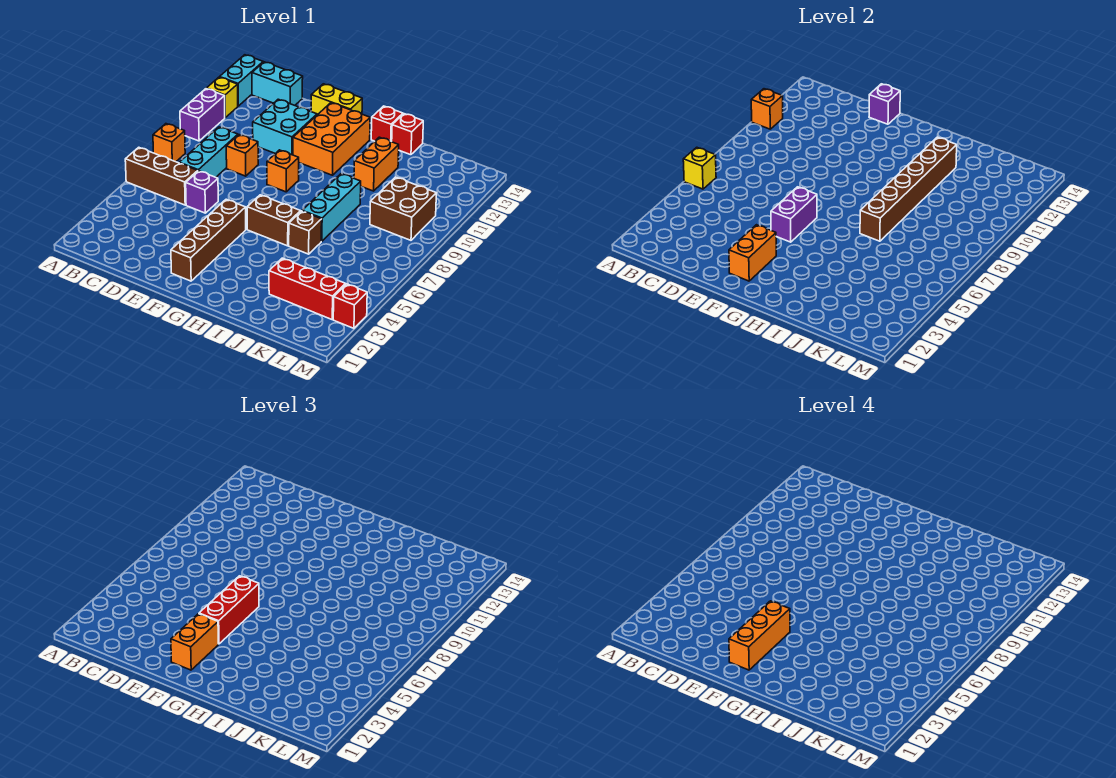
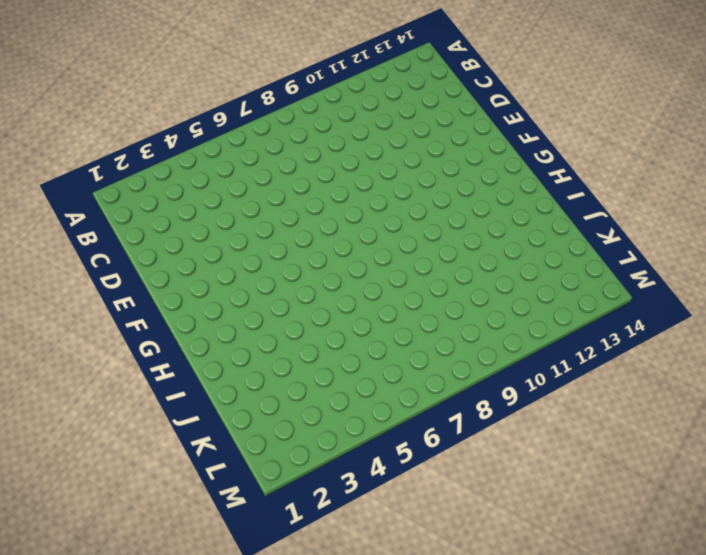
none -> brown 1x3 brick [125,147,198,205]
none -> orange 1x1 brick [153,124,185,162]
none -> purple 1x2 brick [180,89,225,141]
none -> yellow 1x1 brick [206,77,238,117]

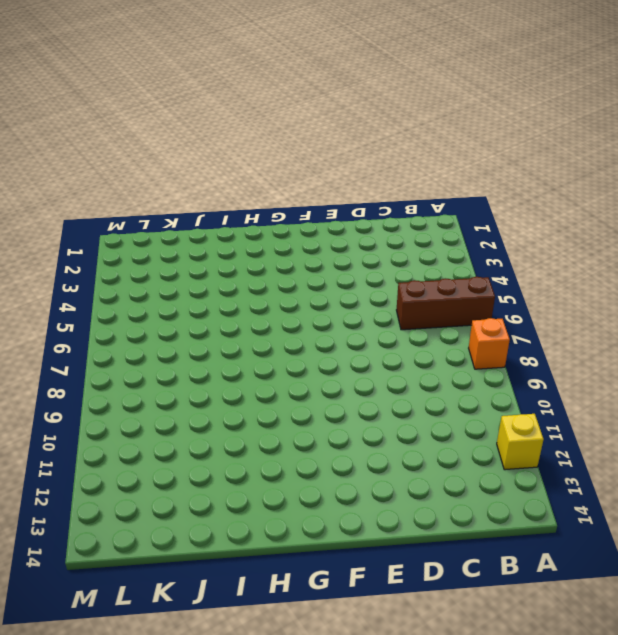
none -> purple 1x2 brick [180,89,225,141]
none -> cyan 1x2 brick [220,55,263,106]
none -> cyan 1x2 brick [252,62,303,105]
none -> cyan 1x3 brick [179,127,238,177]

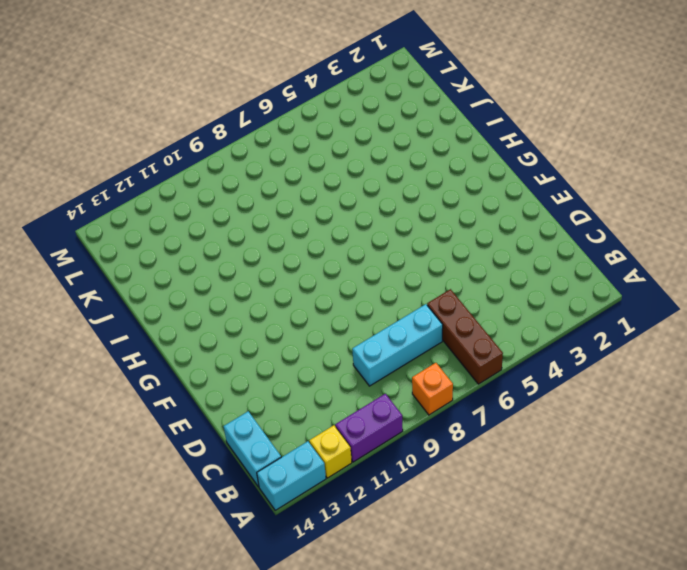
none -> purple 1x1 brick [186,171,218,213]
none -> orange 1x1 brick [226,135,258,176]
none -> cyan 2x2 brick [253,99,317,155]
none -> yellow 1x2 brick [311,84,362,115]

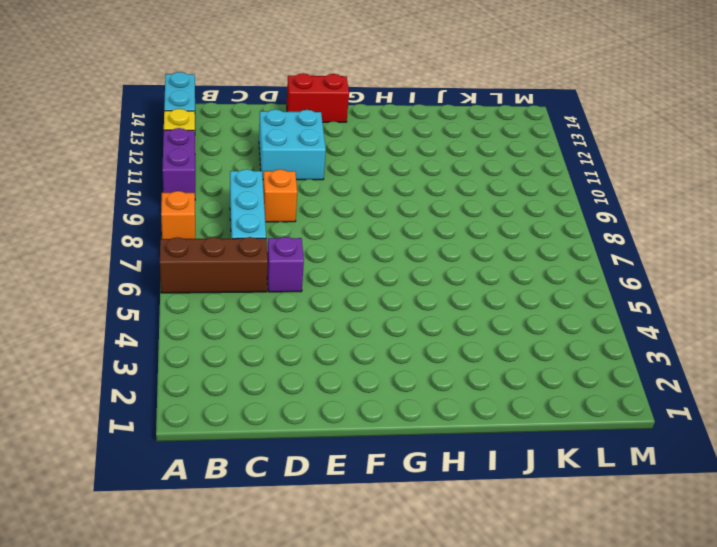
red 1x2 brick [287,73,349,122] -> yellow 1x2 brick [311,84,362,115]
none -> cyan 1x2 brick [252,62,303,105]
none -> brown 1x4 brick [171,199,246,281]
none -> orange 1x1 brick [267,150,299,192]
none -> orange 2x3 brick [293,103,370,175]

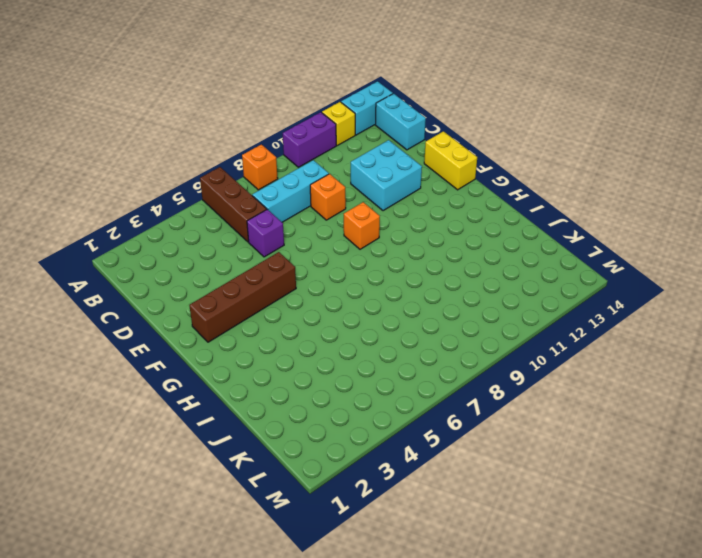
none -> orange 2x3 brick [293,103,370,175]
none -> brown 1x2 brick [247,195,301,246]
none -> red 1x1 brick [371,106,403,142]
none -> brown 1x1 brick [289,211,322,254]

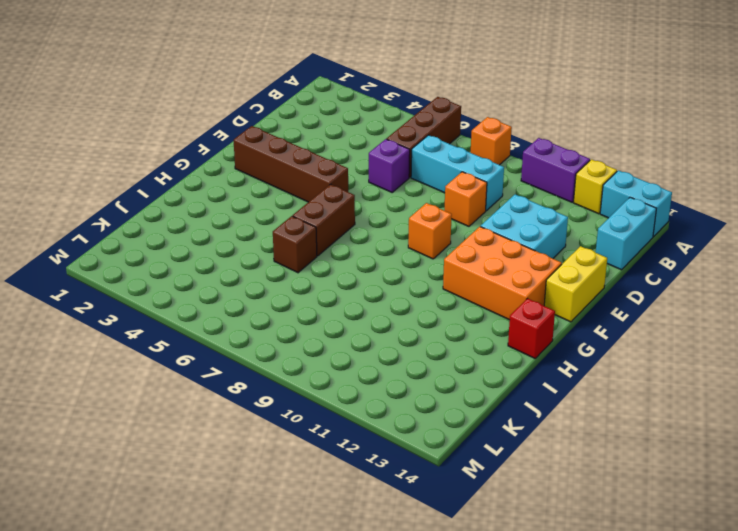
none -> cyan 1x3 brick [302,174,361,241]
none -> orange 1x2 brick [354,137,399,191]
none -> red 1x1 brick [392,114,423,155]
none -> red 1x3 brick [269,258,346,319]

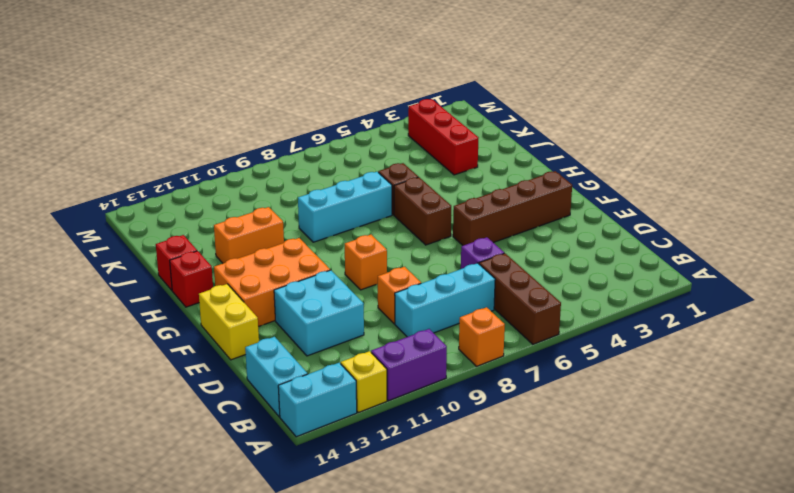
none -> brown 2x2 brick [370,177,436,240]
none -> red 1x1 brick [333,284,367,328]
none -> yellow 1x1 brick [683,147,716,189]
none -> orange 1x1 brick [751,89,783,129]

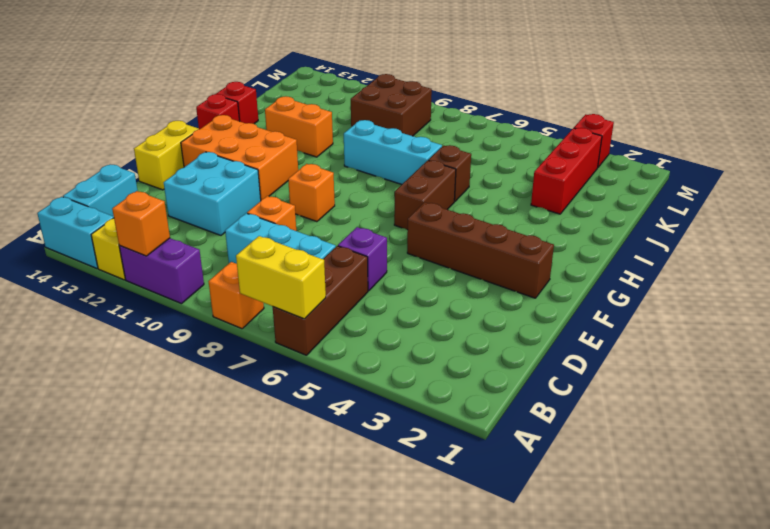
yellow 1x2 brick [236,236,326,319] -> yellow 1x1 brick [683,147,716,189]
none -> purple 1x1 brick [869,84,900,124]
none -> orange 1x2 brick [729,225,776,281]
none -> purple 1x2 brick [771,187,817,242]
none -> brown 1x6 brick [860,137,957,241]

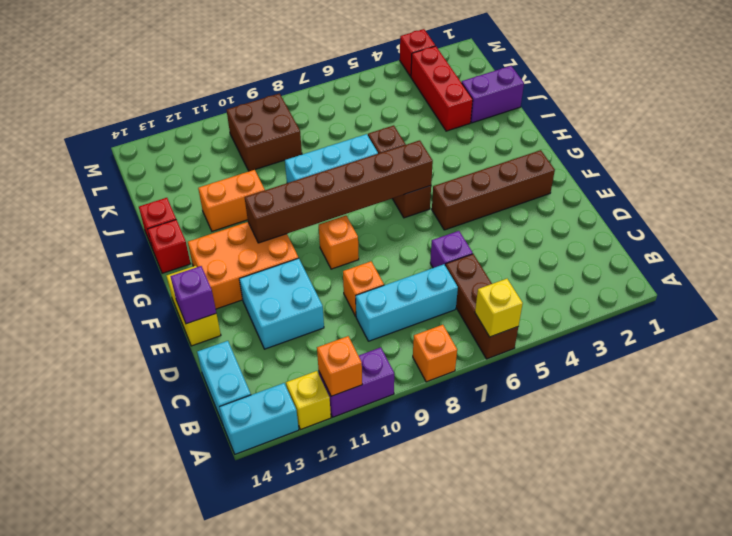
brown 1x6 brick [245,140,433,243] -> brown 1x6 brick moved to [860,137,957,241]
purple 1x2 brick [462,66,524,123] -> purple 1x2 brick moved to [771,187,817,242]
none -> orange 1x2 brick [729,225,776,281]
none -> orange 1x2 brick [171,614,218,670]
none -> red 1x3 brick [199,576,259,644]
none -> orange 1x3 brick [729,601,790,670]

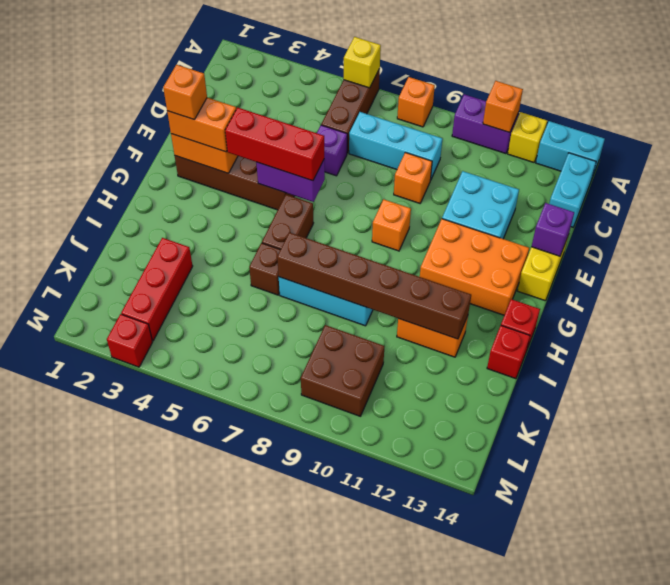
orange 1x1 brick [163,65,207,120] -> orange 1x3 brick [729,601,790,670]

